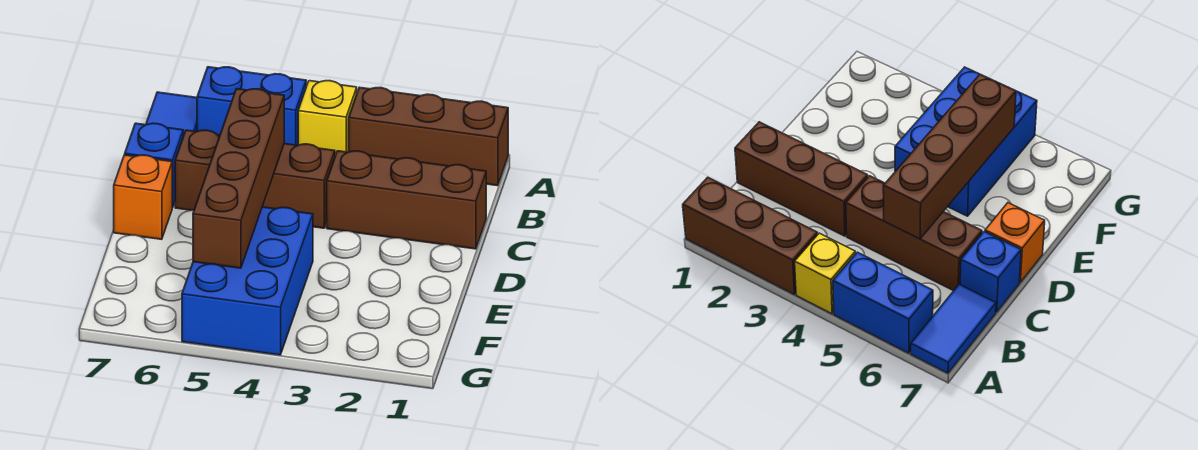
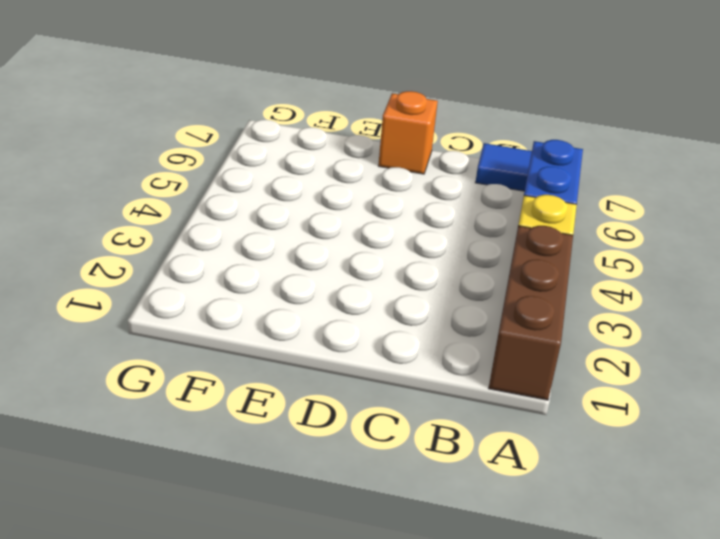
none -> brown 1x3 brick [327,151,486,249]
none -> brown 1x3 brick [175,130,335,228]

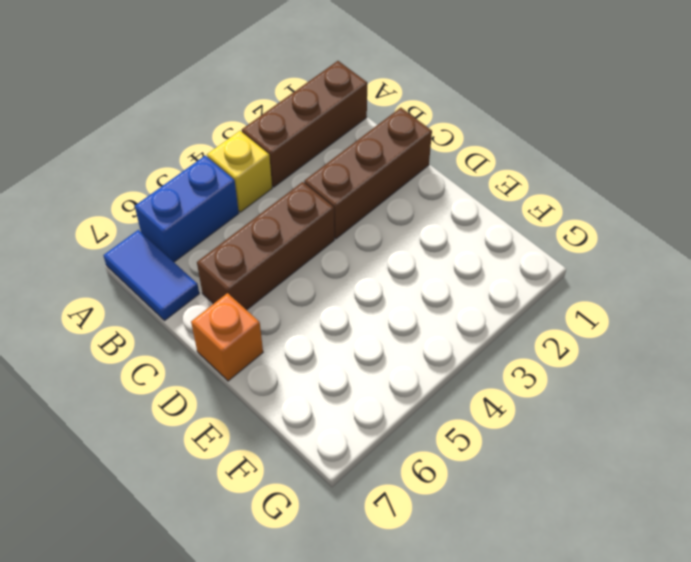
none -> blue 1x1 brick [125,123,183,207]
none -> blue 2x3 brick [182,207,313,355]

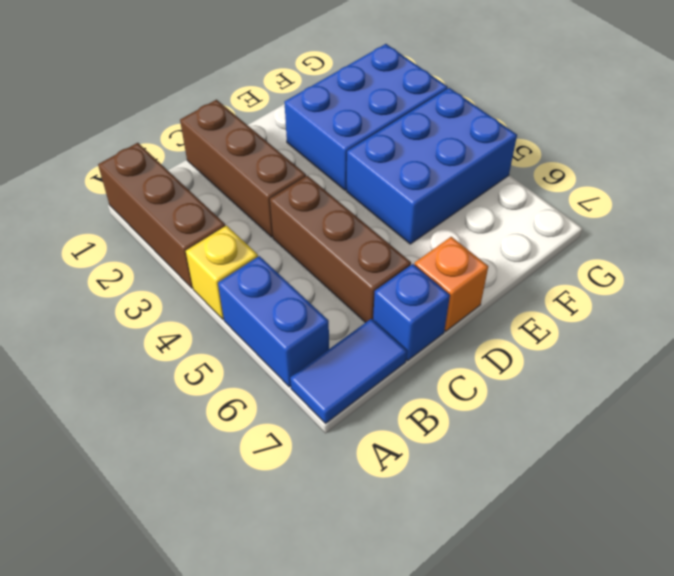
blue 2x3 brick [285,44,448,190] -> none
none -> brown 1x4 brick [193,89,284,268]

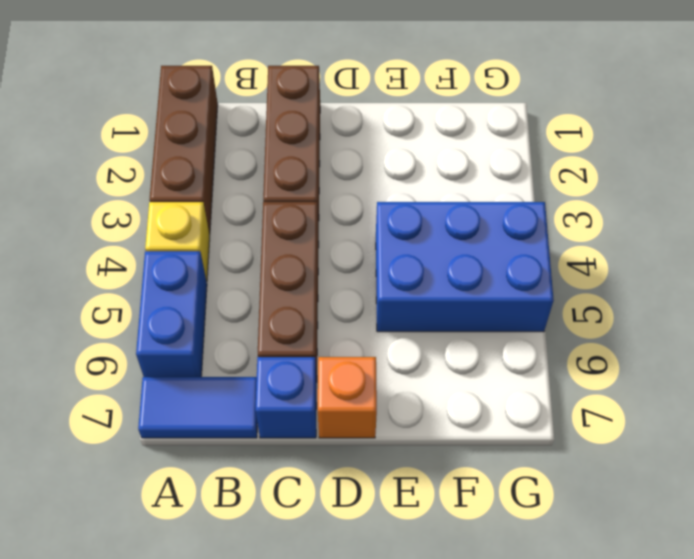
none -> brown 1x4 brick [193,89,284,268]

